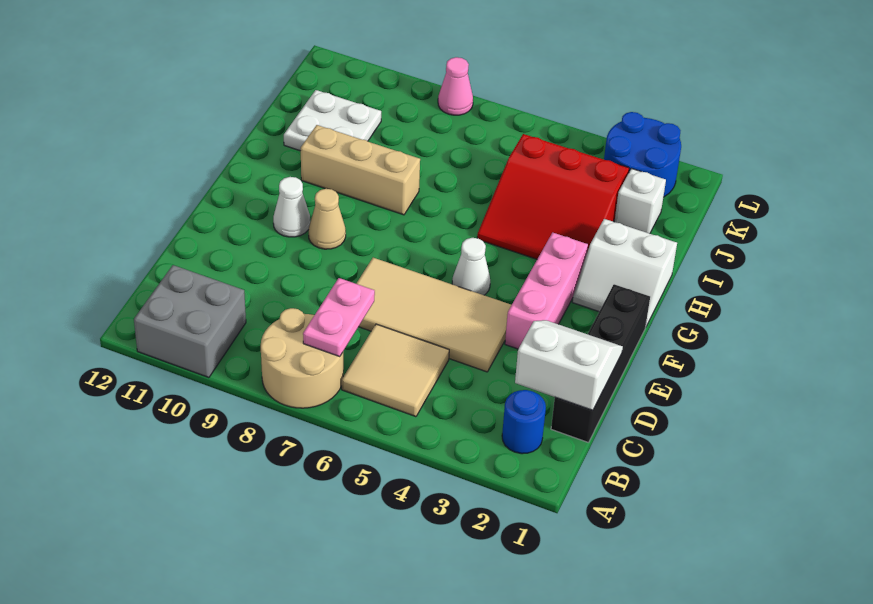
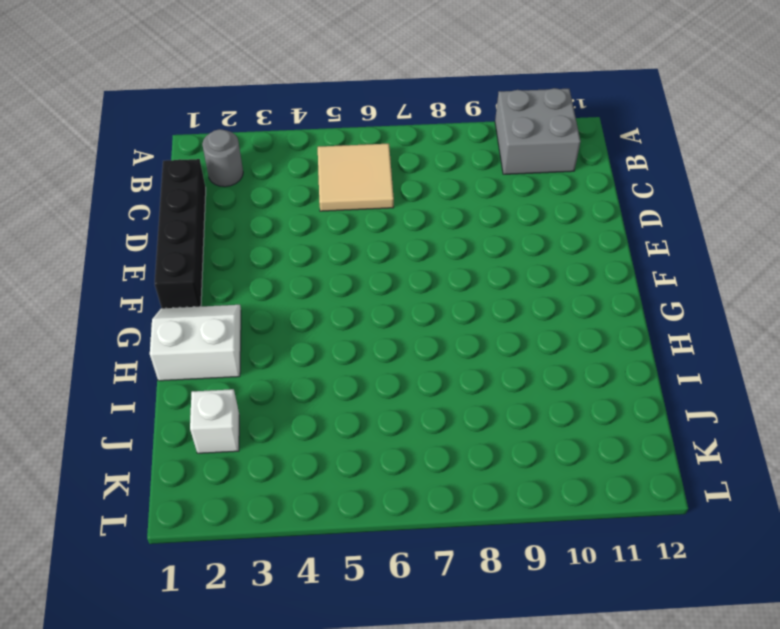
grey 1x1 round brick [202,129,243,187] -> blue 1x1 round brick [502,390,546,454]
none -> tan 2x2 round brick [261,308,343,408]
none -> tan 2x4 tile [356,258,511,372]
none -> pink 1x3 brick [505,233,588,349]

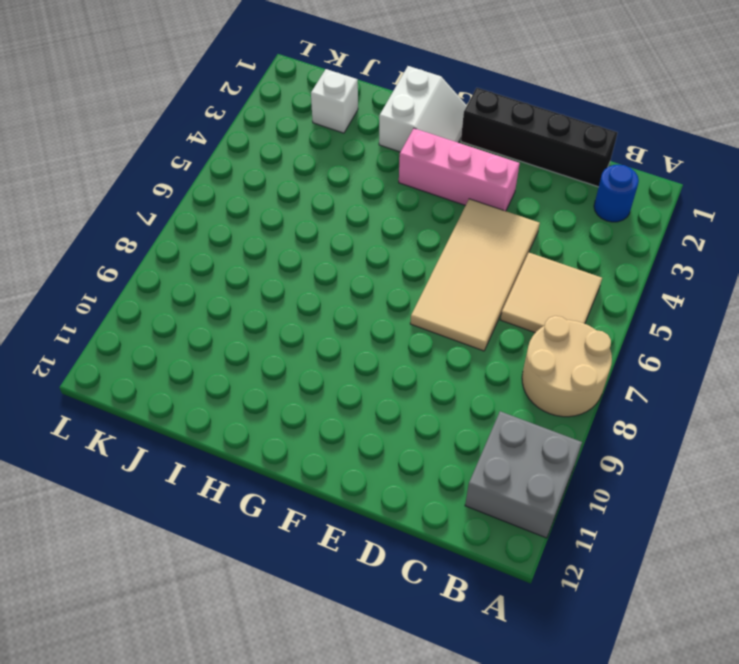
none -> white 1x1 cone [452,238,490,295]
none -> tan 1x1 cone [309,189,346,249]
none -> white 1x1 cone [273,177,310,237]

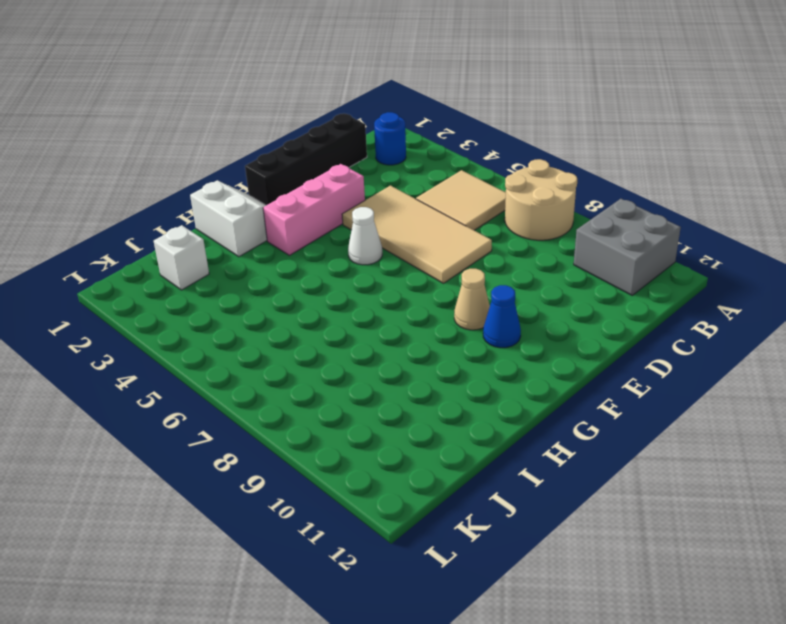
blue 1x1 cone [483,285,521,348] -> white 1x1 cone [273,177,310,237]
none -> red 3x3 slope [477,134,629,259]
none -> tan 1x3 brick [301,125,420,215]
none -> white 2x2 plate [284,90,381,151]

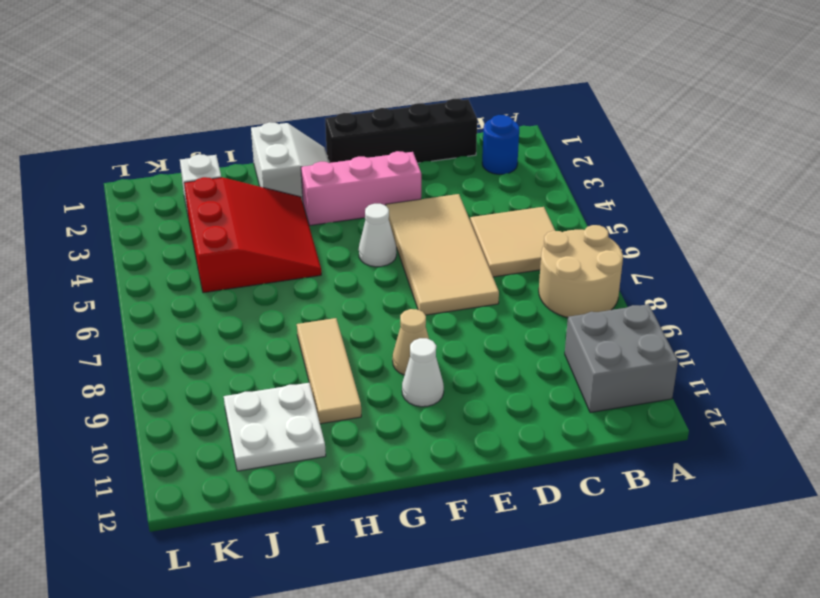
tan 1x3 tile [297,318,361,424] -> tan 1x3 brick [301,125,420,215]
none -> blue 2x2 round brick [604,112,681,197]
none -> pink 1x1 cone [438,57,473,115]
none -> pink 1x2 plate [303,278,375,357]

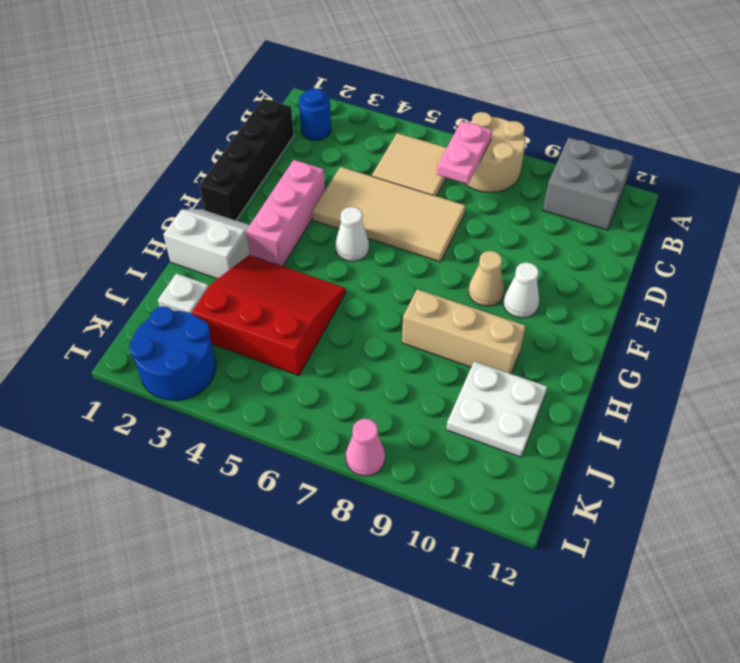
none -> white 2x2 slope [515,320,623,410]

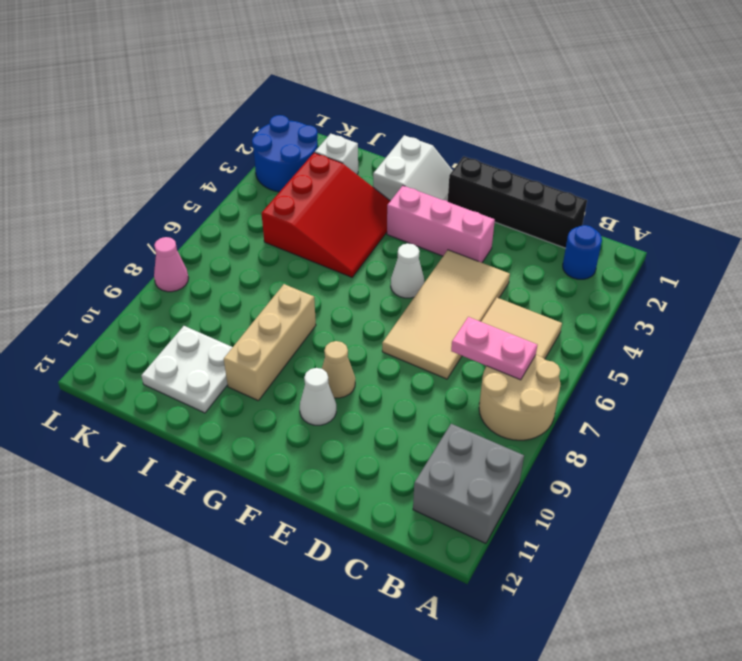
none -> white 2x2 slope [515,320,623,410]

